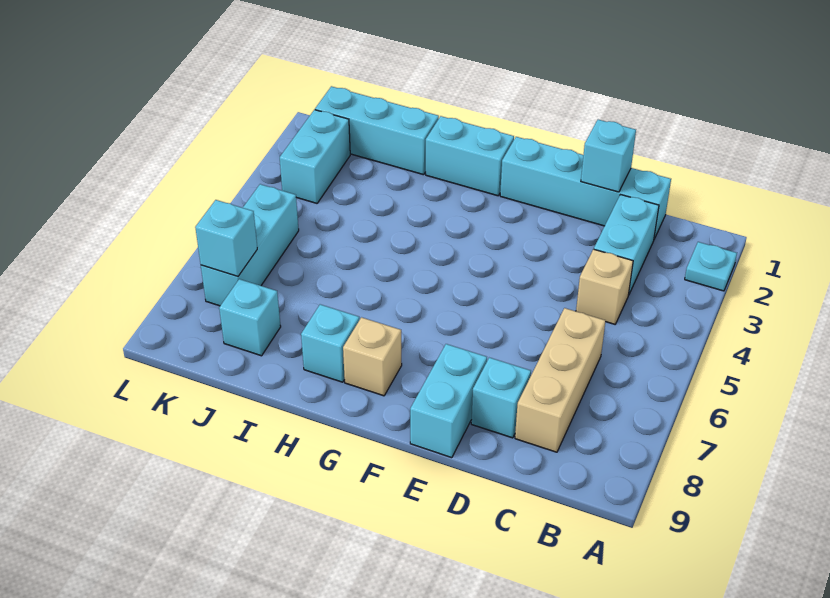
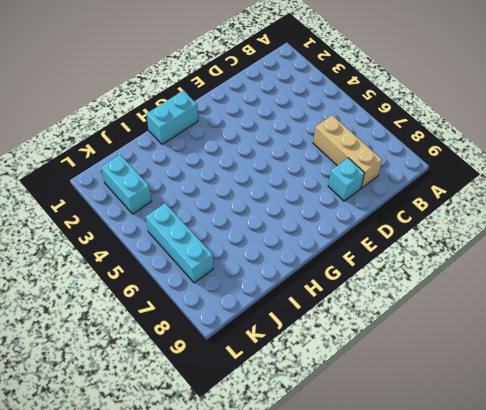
none -> cyan 1x1 plate [685,242,737,291]
none -> cyan 1x4 brick [500,137,671,239]
none -> cyan 1x2 brick [594,195,659,295]

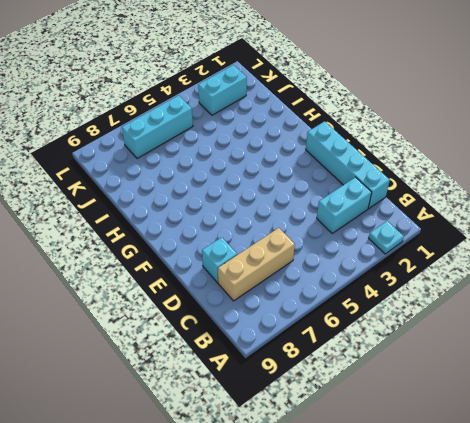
none -> tan 1x1 brick [576,249,633,324]
none -> cyan 1x2 brick [410,344,487,458]
none -> cyan 1x2 brick [426,116,514,196]

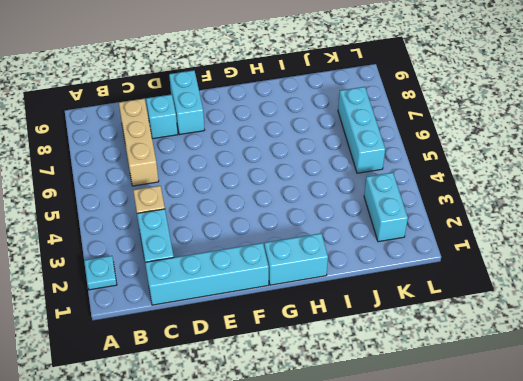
none -> tan 1x1 brick [343,317,402,396]
none -> cyan 1x1 brick [301,304,359,382]
none -> cyan 1x3 brick [315,86,439,175]

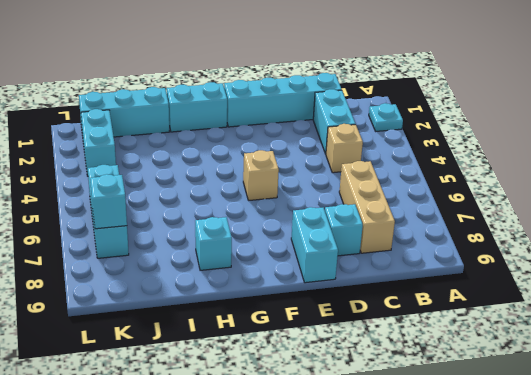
tan 1x1 brick [243,150,279,200] -> tan 1x1 brick moved to [343,317,402,396]
none -> cyan 1x1 brick [219,279,281,356]
none -> cyan 1x1 brick [581,120,636,192]

